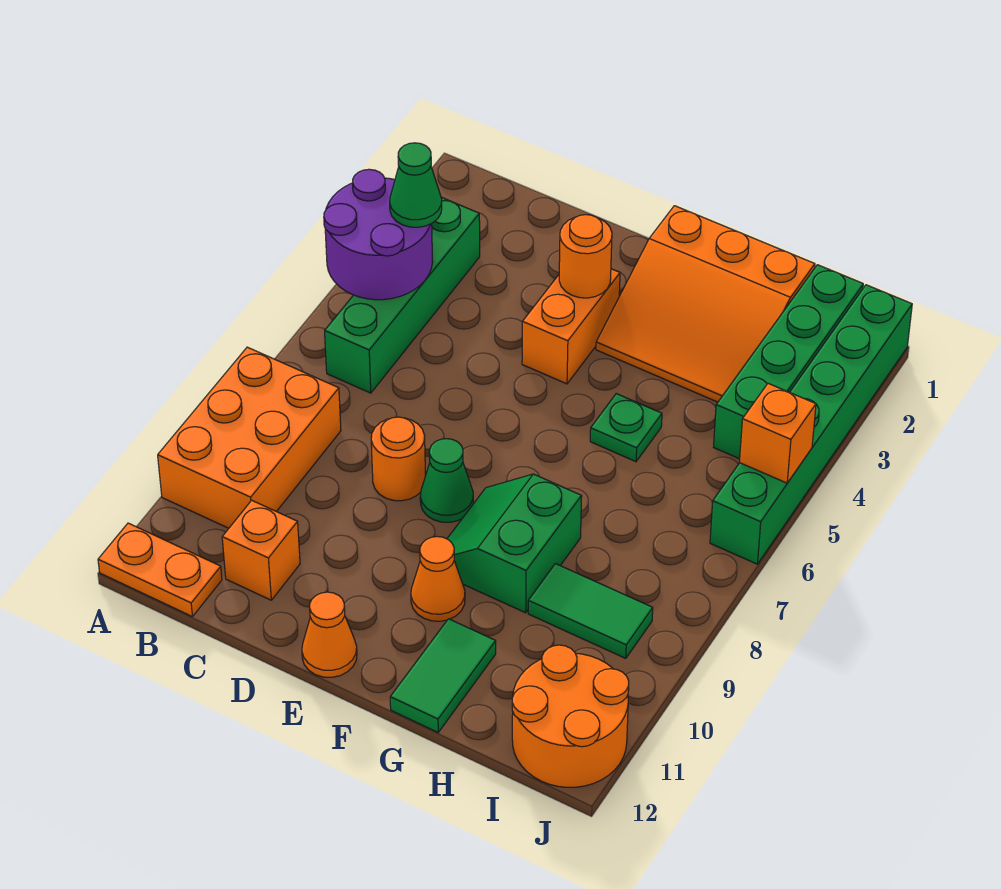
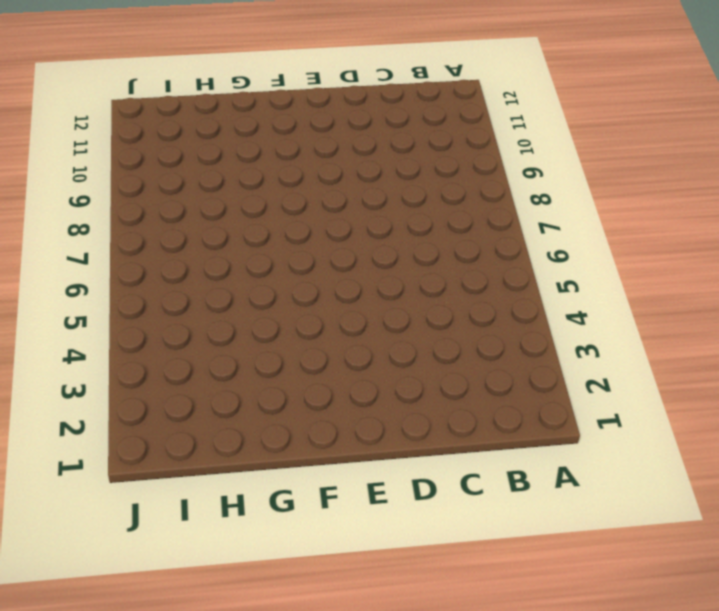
none -> orange 2x3 brick [158,347,341,528]
none -> orange 1x2 plate [98,523,222,616]
none -> green 1x4 brick [325,197,480,393]

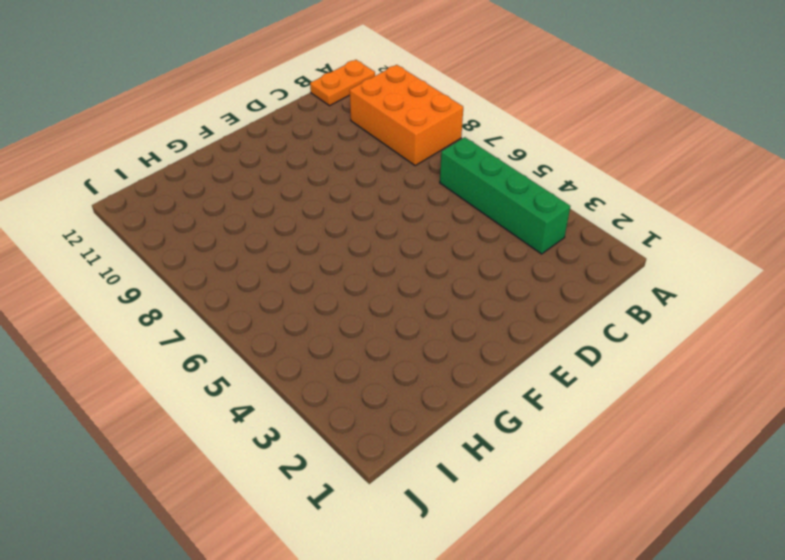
none -> orange 1x1 brick [222,500,300,600]
none -> orange 1x1 round brick [371,417,425,501]
none -> orange 1x2 brick [522,269,620,384]

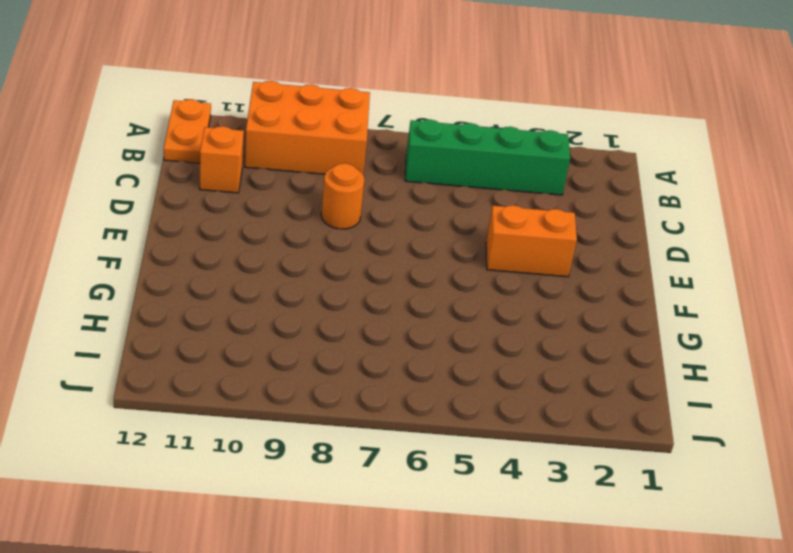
none -> green 1x1 cone [420,439,473,522]
none -> orange 1x1 cone [302,592,357,677]
none -> orange 3x3 slope [596,206,815,402]

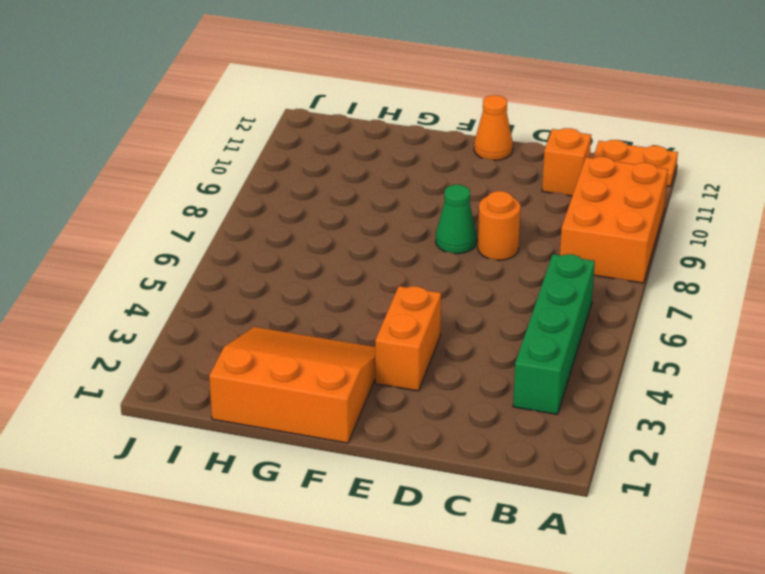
none -> green 2x2 slope [447,474,582,613]
none -> orange 1x1 cone [411,537,465,621]
none -> green 1x1 plate [590,394,662,462]

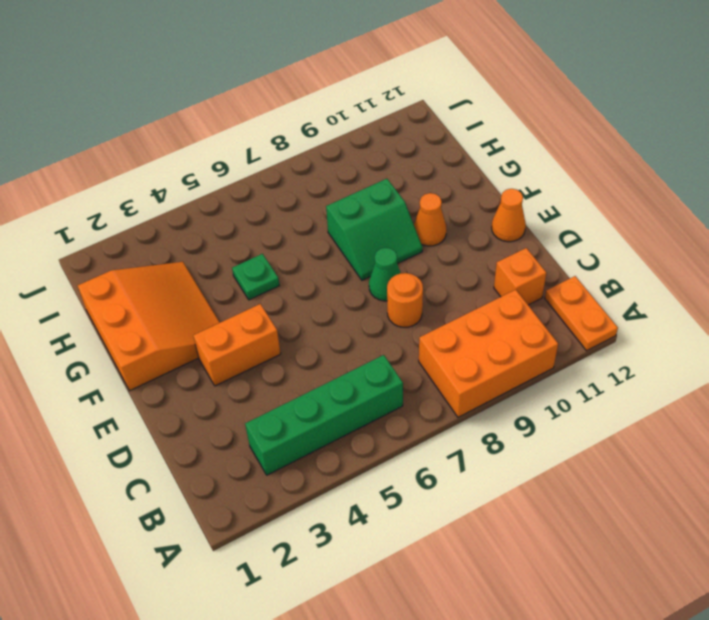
none -> green 1x2 tile [390,619,496,732]
none -> green 1x2 tile [528,564,653,658]
none -> green 1x4 brick [714,265,863,459]

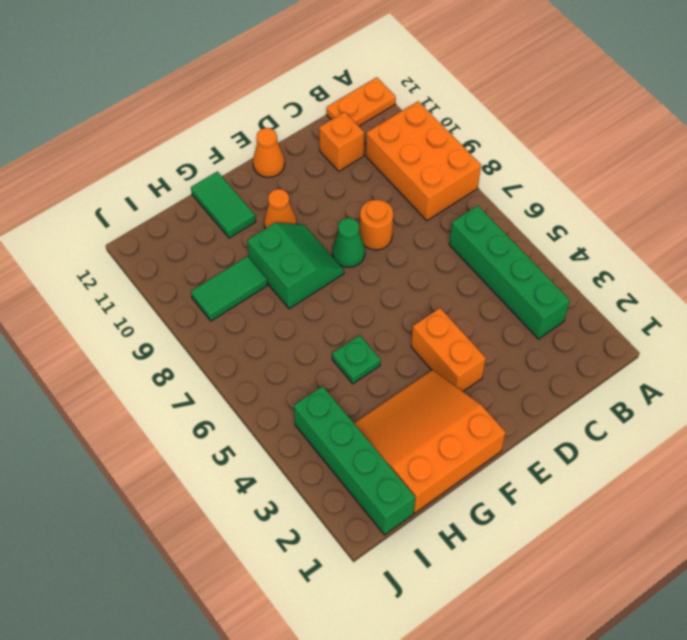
none -> orange 2x2 round brick [512,645,629,787]
none -> green 1x6 brick [710,285,912,564]
none -> purple 2x2 round brick [324,169,433,300]

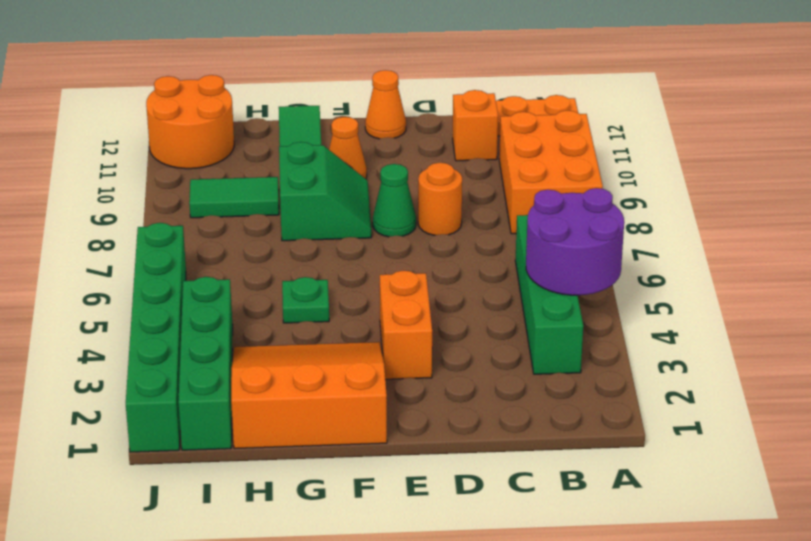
none -> orange 1x1 round brick [559,215,612,298]
none -> orange 1x1 brick [739,383,816,483]
none -> green 1x1 cone [390,143,442,227]

